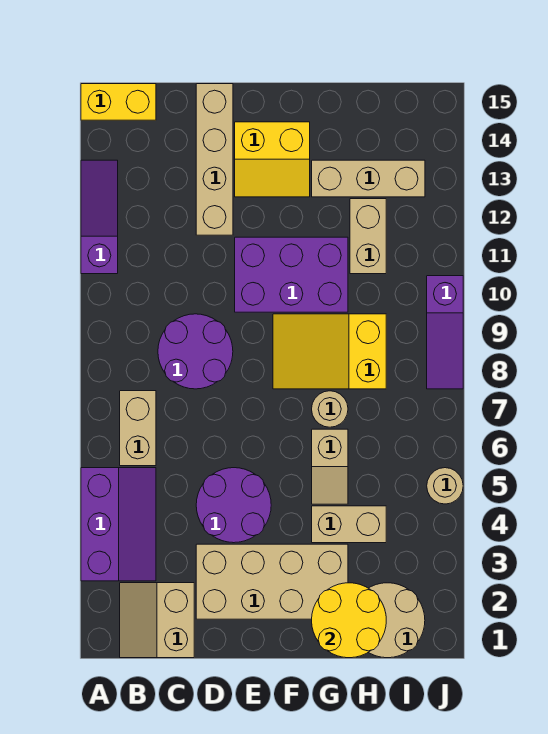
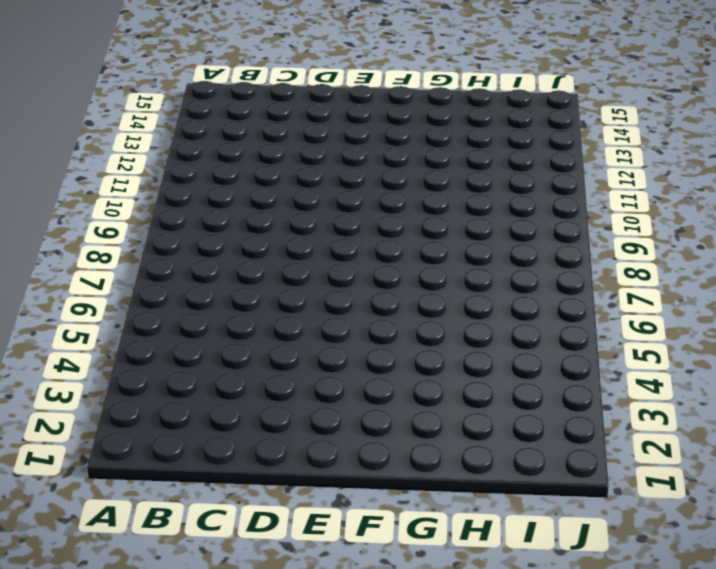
none -> purple 2x3 slope [81,468,156,581]
none -> purple 1x3 slope [81,160,118,274]
none -> yellow 1x2 brick [81,84,156,120]

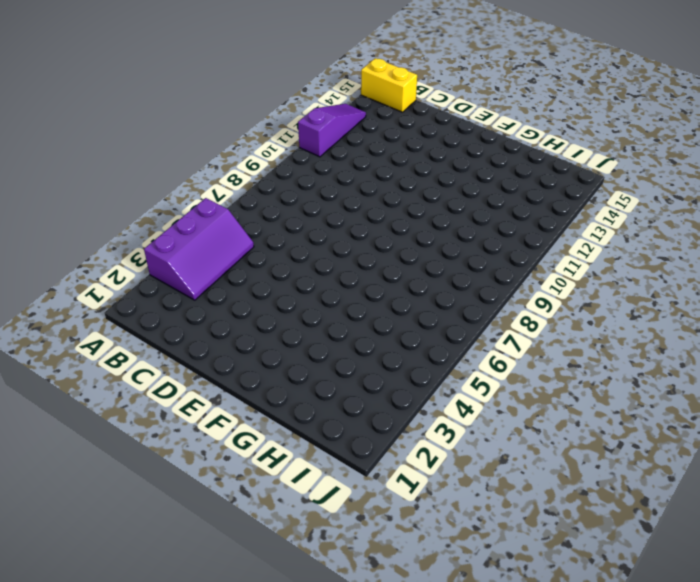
none -> tan 2x2 slope [120,583,194,658]
none -> tan 1x2 brick [120,391,156,466]
none -> purple 2x2 round brick [158,314,233,389]

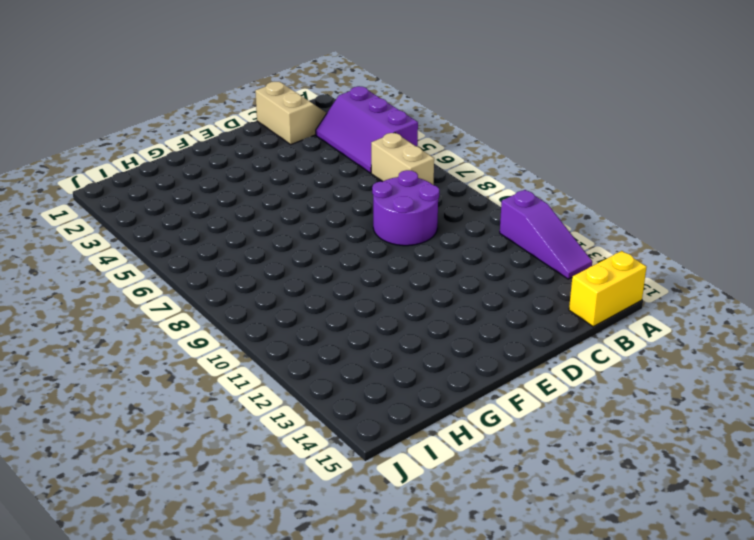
none -> tan 2x4 brick [196,544,348,619]
none -> purple 2x2 round brick [196,468,271,543]
none -> tan 1x4 brick [196,84,233,235]

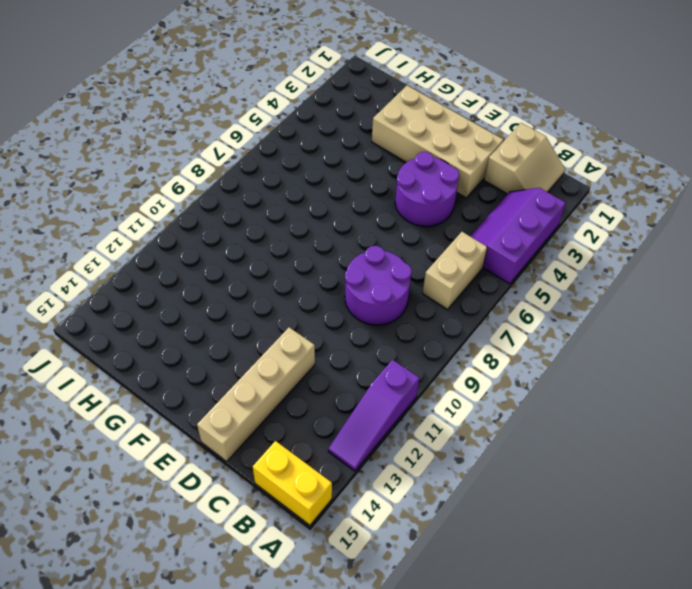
none -> purple 2x3 brick [235,237,348,312]
none -> yellow 2x2 slope [235,122,310,197]
none -> yellow 2x3 slope [273,314,386,389]

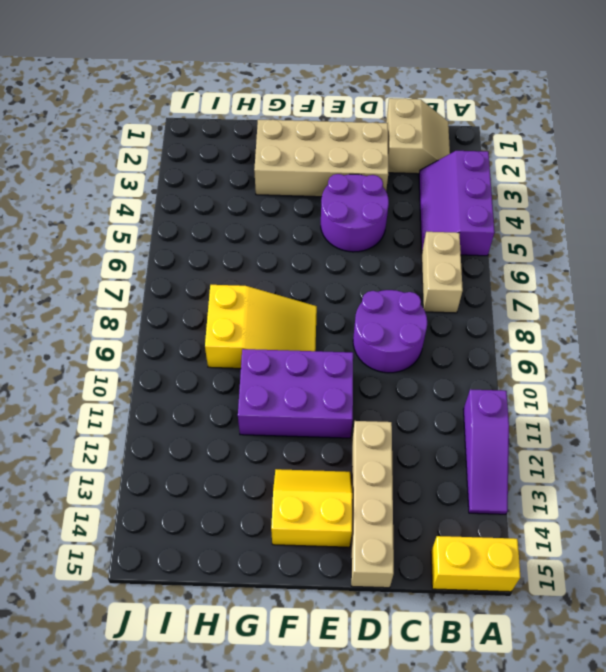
none -> tan 1x2 brick [312,506,386,543]
none -> tan 1x2 slope [312,429,348,504]
none -> tan 1x1 round brick [312,391,348,427]

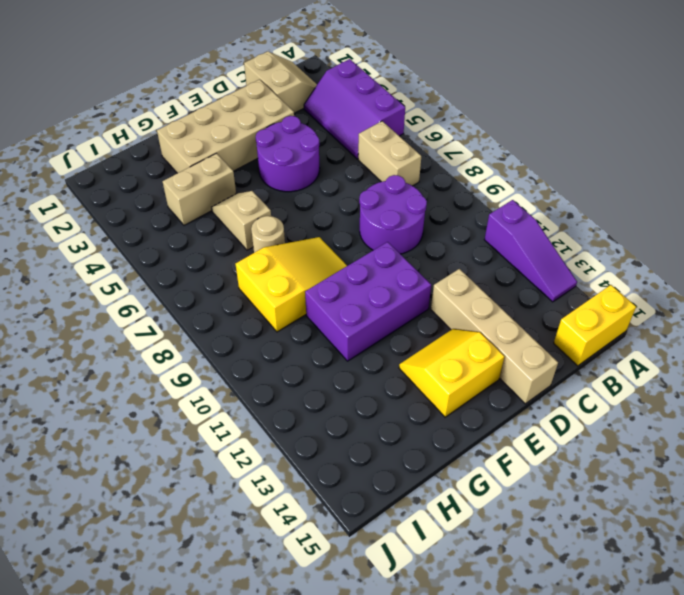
none -> tan 1x3 brick [312,160,425,197]
none -> tan 2x2 round brick [369,583,425,658]
none -> tan 1x2 brick [350,199,386,274]

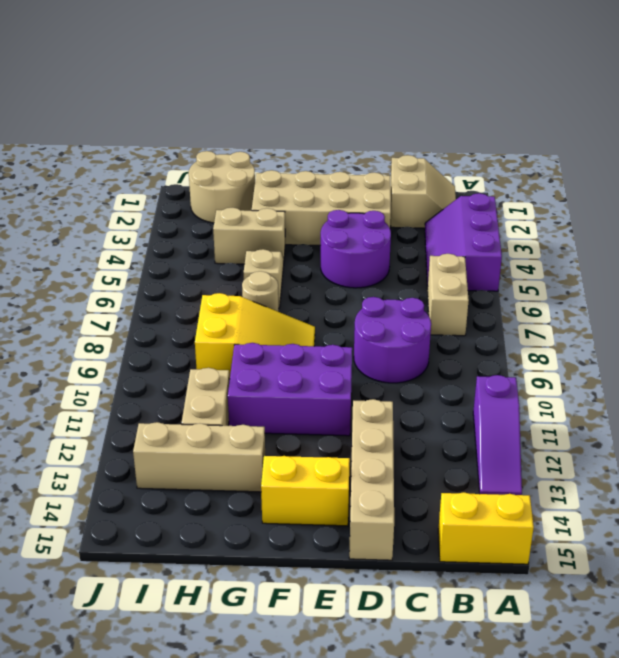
none -> tan 1x1 round brick [427,468,463,504]
none -> purple 1x3 slope [427,276,463,389]
none -> yellow 2x2 round brick [312,583,386,658]

